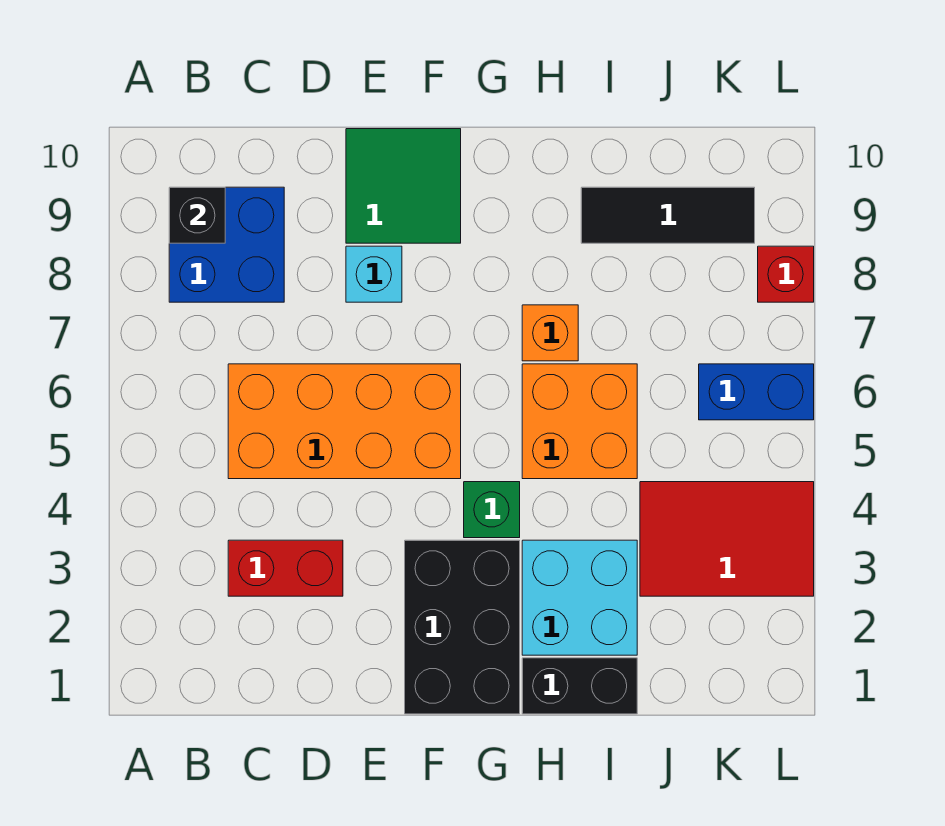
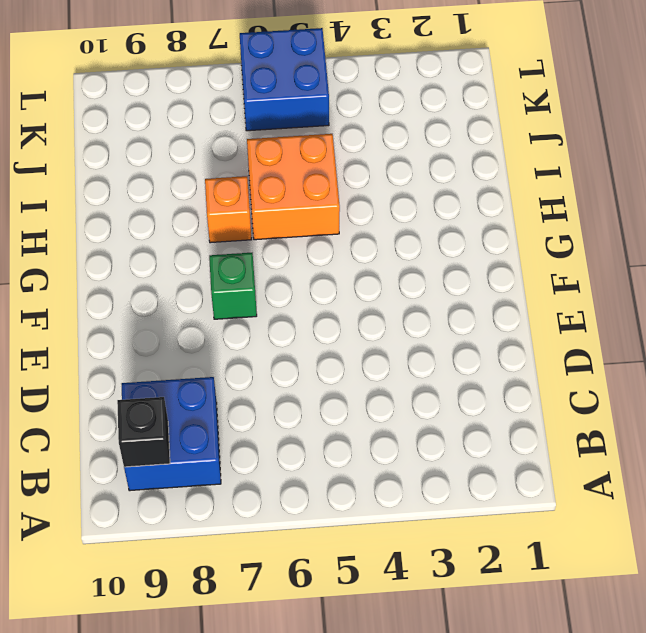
green 1x1 brick [209,253,257,319] -> green 1x1 brick moved to [464,482,520,538]
blue 2x2 brick [240,28,329,131] -> blue 1x2 brick [699,364,814,420]
none -> red 1x2 brick [228,540,343,596]
none -> orange 2x4 brick [228,364,461,479]
none -> cyan 1x1 brick [346,246,402,302]

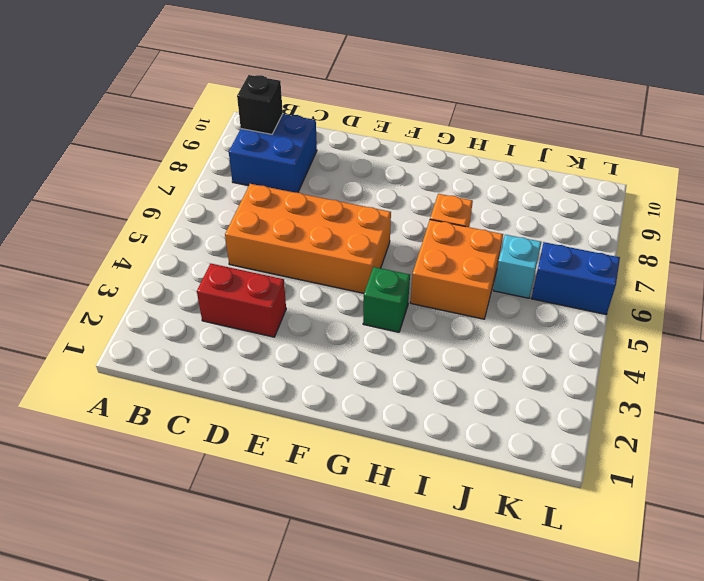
cyan 1x1 brick [493,235,541,298] -> cyan 1x1 brick moved to [346,246,402,302]
none -> green 2x2 tile [346,129,461,243]
none -> black 2x3 brick [405,540,520,714]
none -> black 1x2 brick [522,658,637,714]

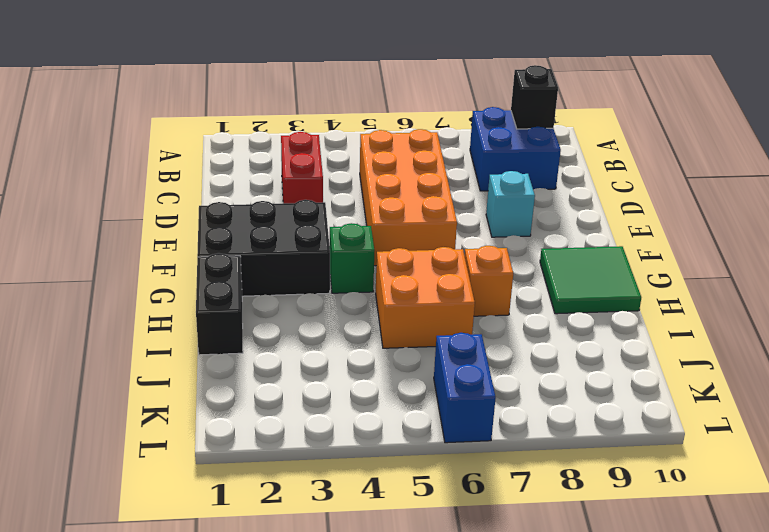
green 2x2 tile [540,246,641,314] -> green 2x2 tile moved to [346,129,461,243]
none -> cyan 2x2 brick [522,540,637,655]
none -> black 1x3 tile [581,187,755,243]
none -> red 2x3 tile [640,482,814,596]

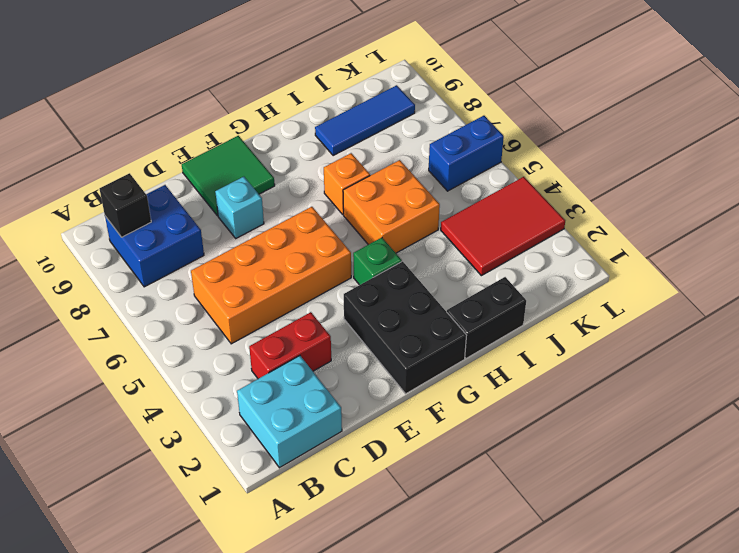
cyan 2x2 brick [237,356,342,468] -> cyan 2x2 brick moved to [522,540,637,655]
blue 1x3 tile [315,85,415,156] -> black 1x3 tile [581,187,755,243]
none -> red 1x1 brick [758,246,814,302]

